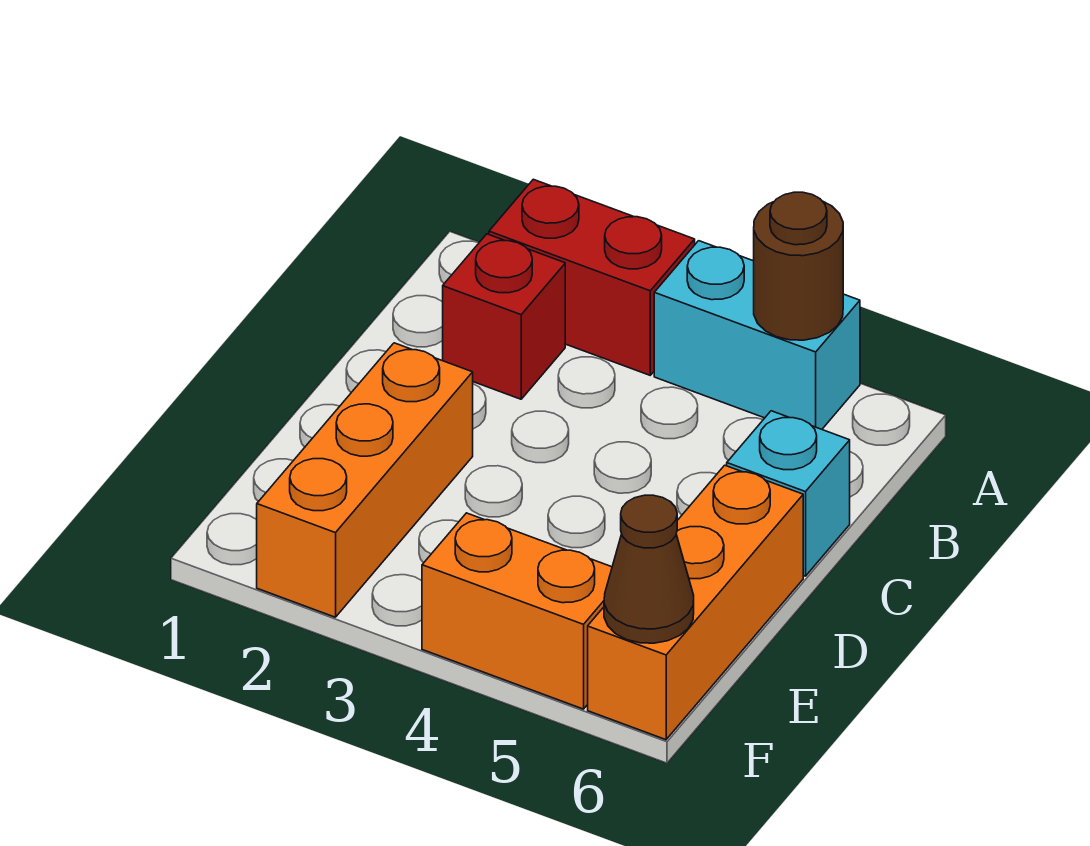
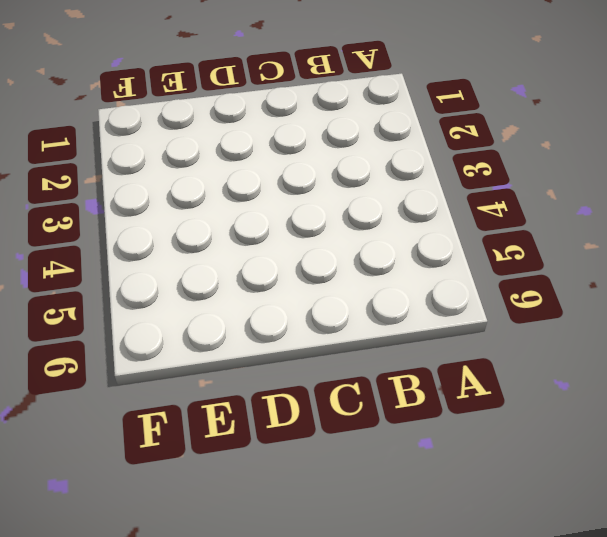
none -> red 1x2 brick [489,179,695,375]
none -> cyan 1x2 brick [654,241,860,429]

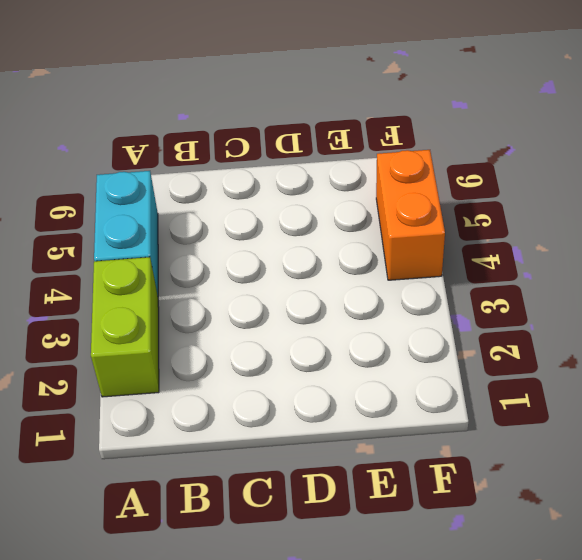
lime 1x2 brick [91,257,159,397] -> red 1x2 brick [489,179,695,375]
none -> red 1x1 brick [443,234,565,399]
none -> cyan 1x1 brick [727,411,850,576]

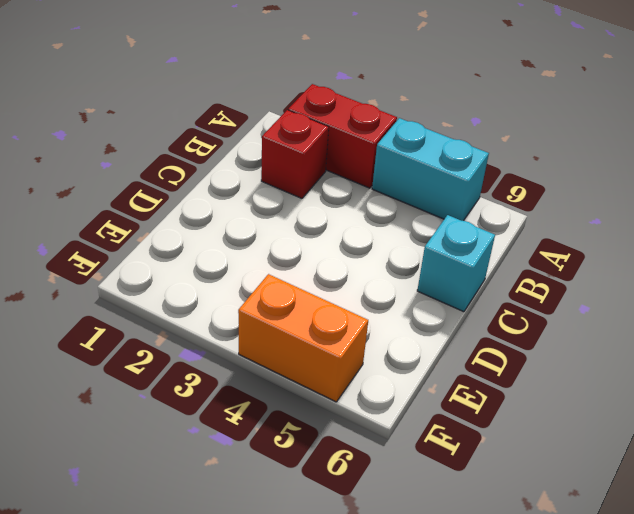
none -> orange 1x3 brick [257,343,473,617]
none -> orange 1x3 brick [588,465,803,740]

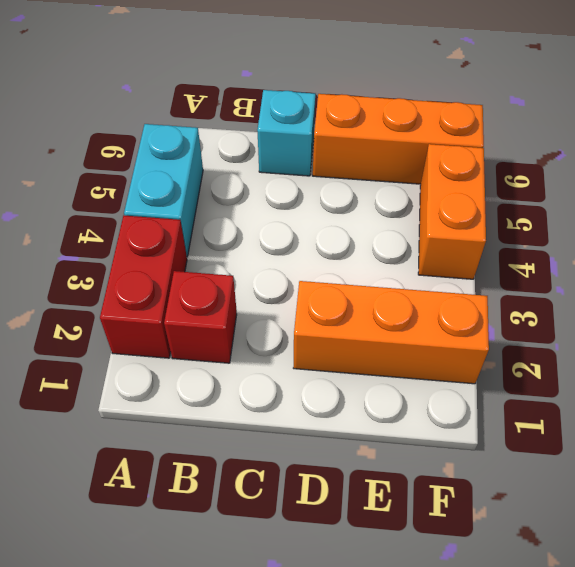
none -> brown 1x1 round brick [754,192,843,340]
none -> brown 1x1 cone [604,495,694,643]

